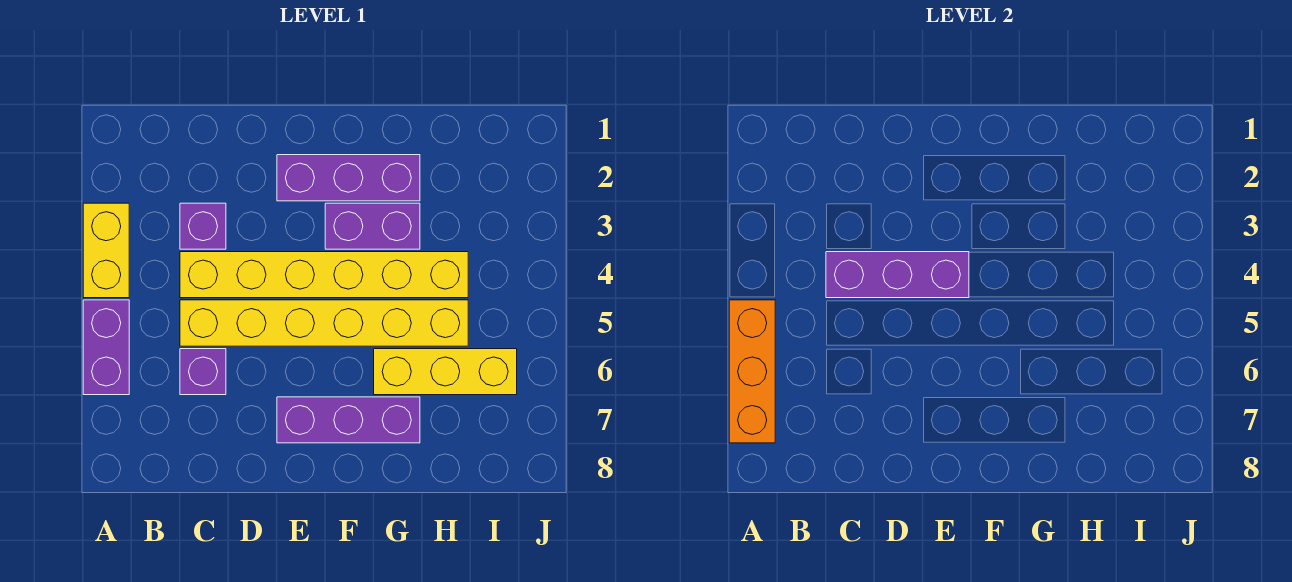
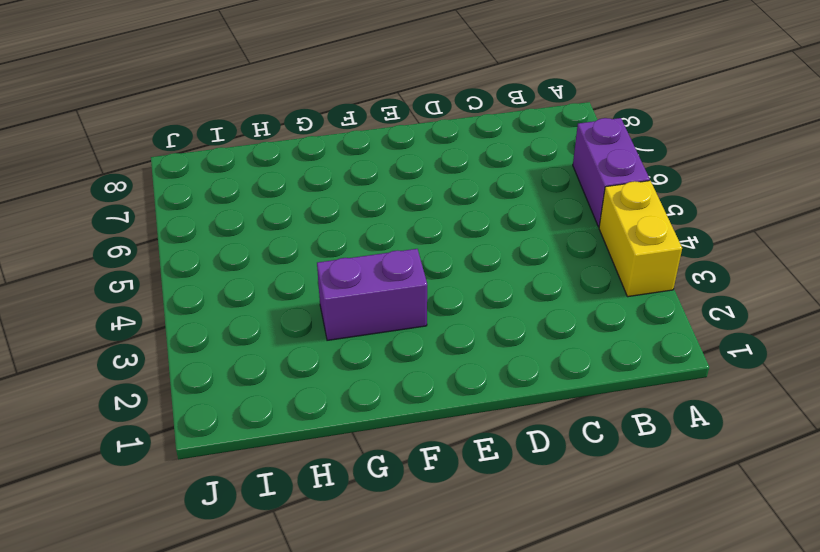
none -> purple 1x1 brick [180,203,226,249]
none -> yellow 1x6 brick [180,252,468,298]
none -> yellow 1x6 brick [180,300,468,346]

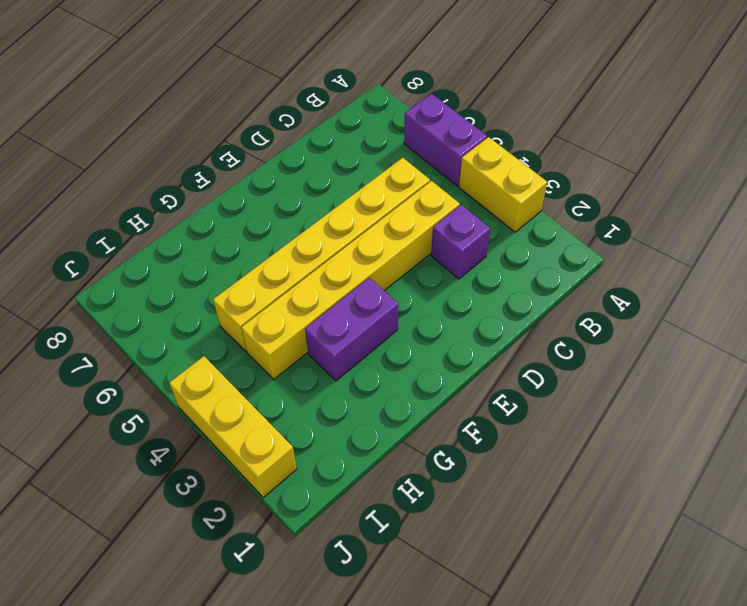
yellow 1x3 brick [169,356,297,498] -> yellow 1x3 brick turned to [374,349,517,395]
none -> purple 1x1 brick [180,349,226,395]
none -> purple 1x3 brick [277,155,420,201]
none -> purple 1x3 brick [277,397,420,443]

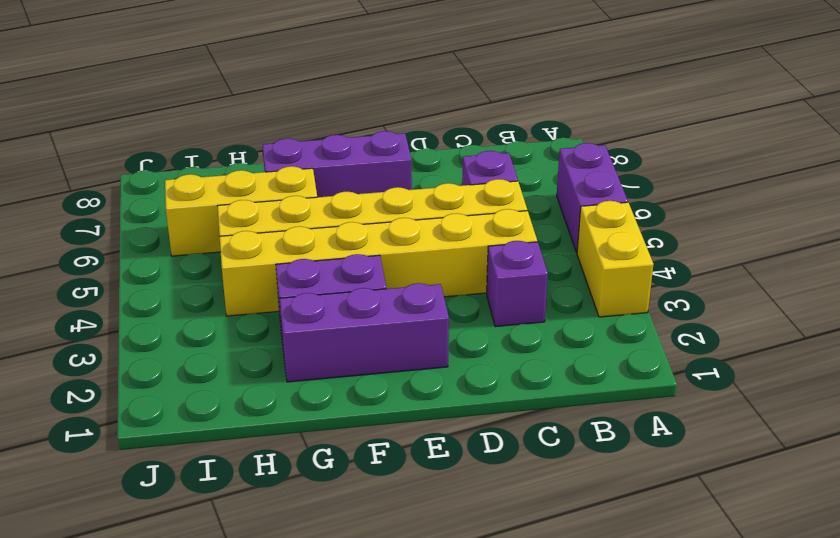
none -> orange 1x3 brick [729,300,775,443]
none -> purple 1x3 brick [826,252,969,298]

